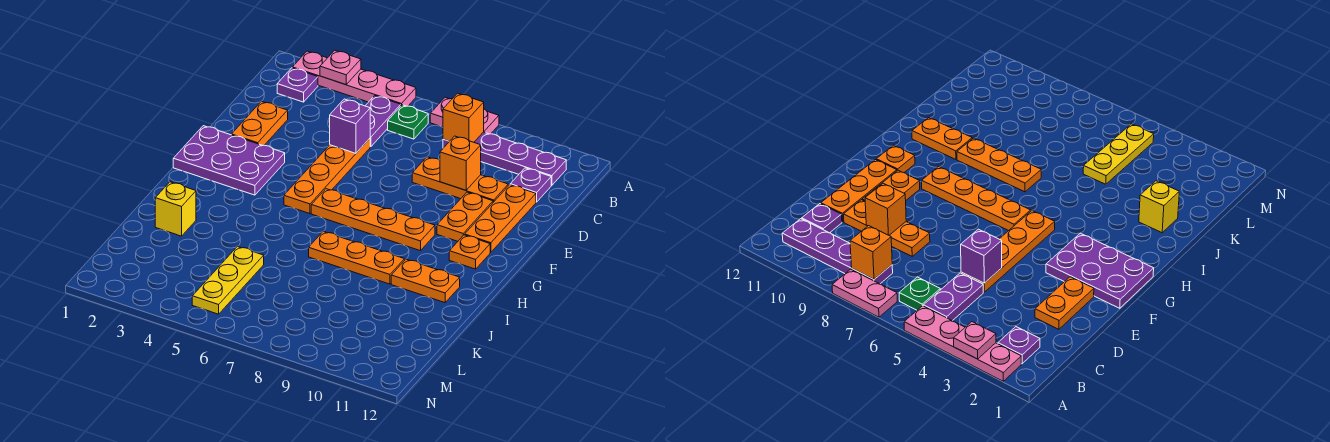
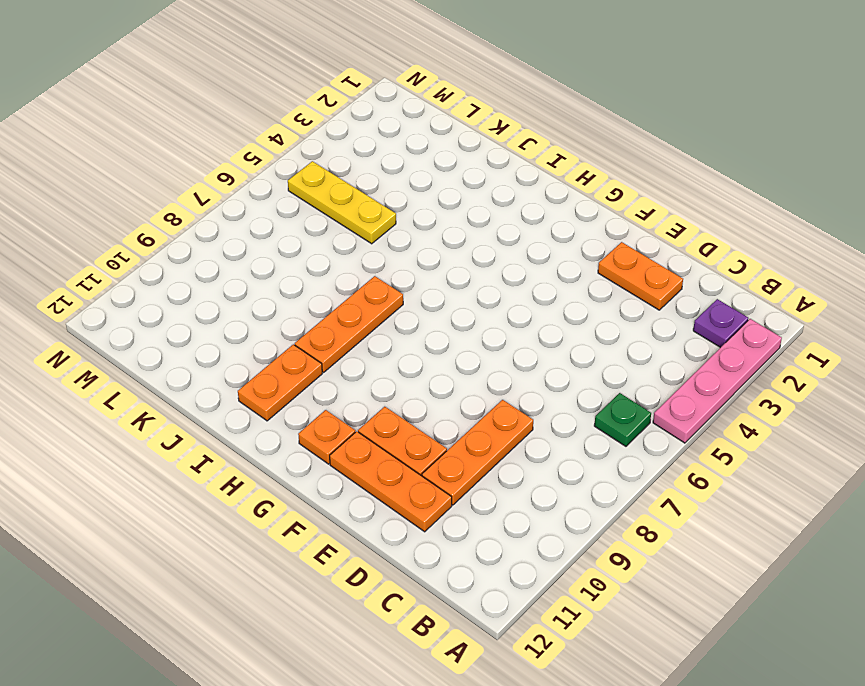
none -> pink 1x2 plate [430,97,499,134]
none -> purple 1x2 plate [365,96,401,147]
none -> purple 1x4 plate [443,132,566,185]

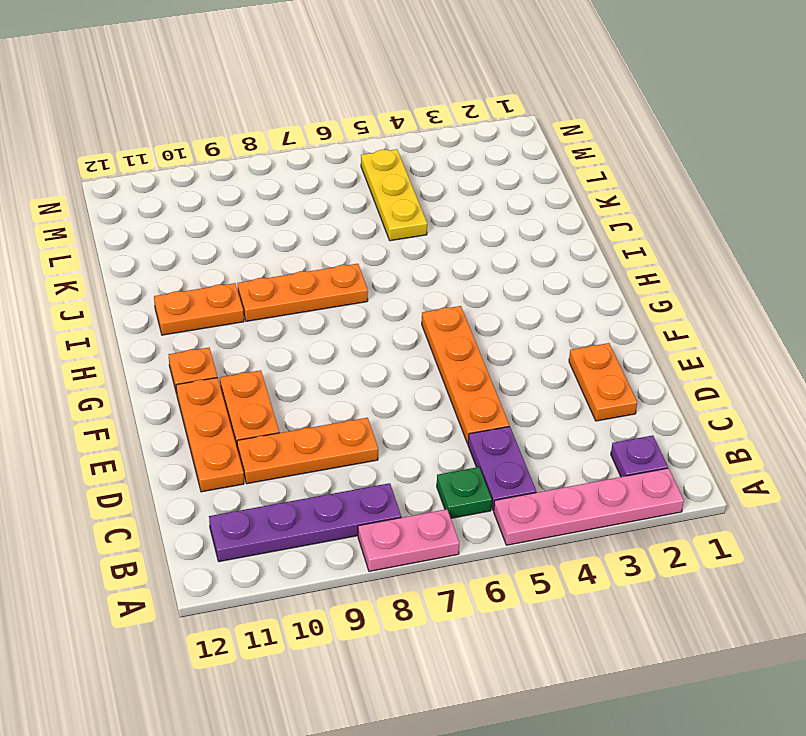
none -> purple 1x1 plate [510,168,551,202]
none -> purple 2x3 plate [173,126,285,195]
none -> orange 1x4 plate [311,189,435,251]

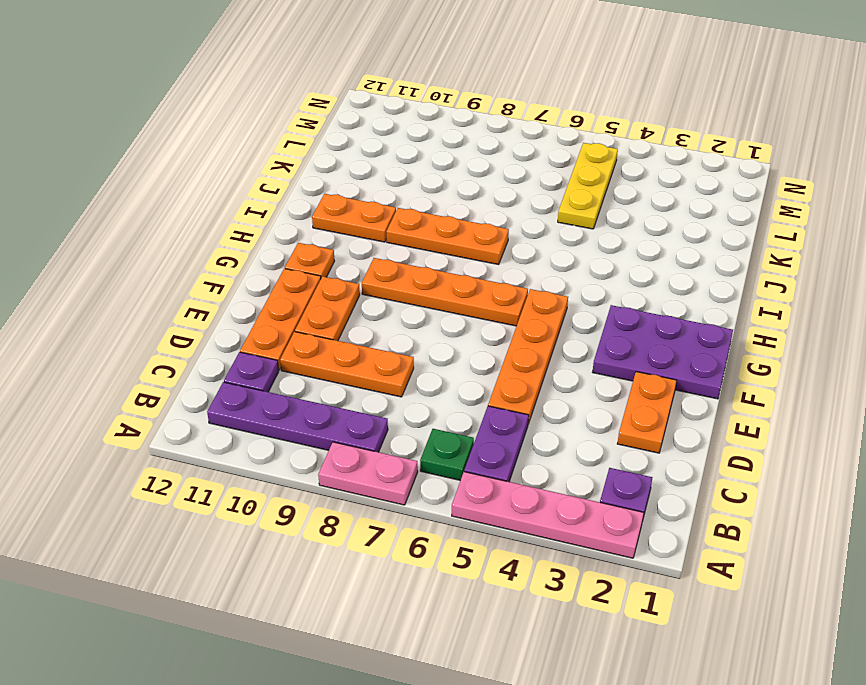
none -> yellow 1x1 brick [155,182,196,236]
none -> pink 1x1 plate [320,50,361,85]
none -> orange 1x1 brick [443,93,484,142]

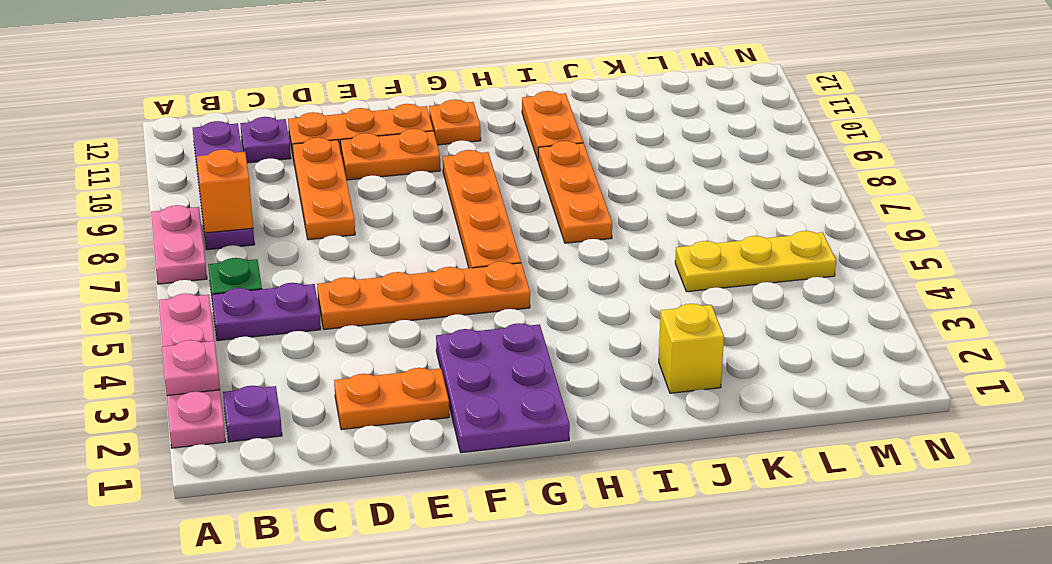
none -> purple 1x1 brick [330,99,370,153]
none -> orange 1x1 brick [440,136,481,190]

